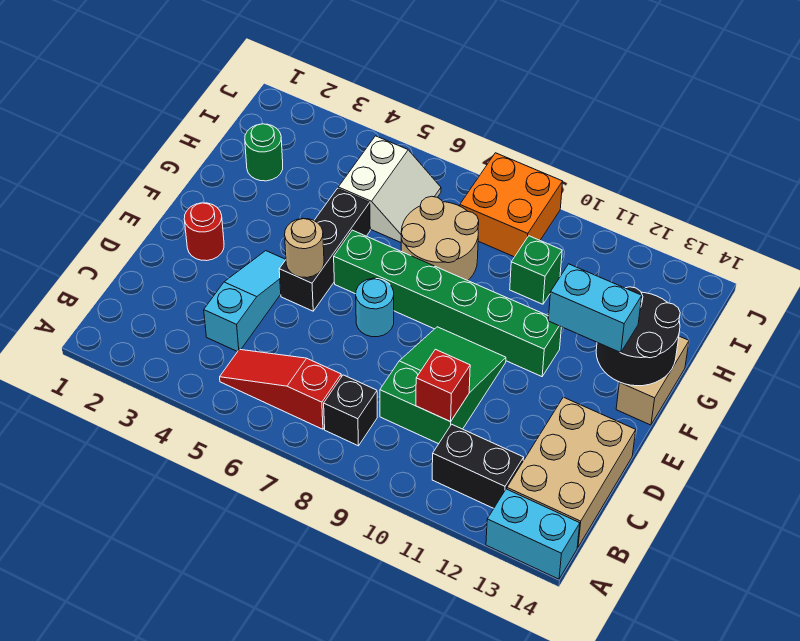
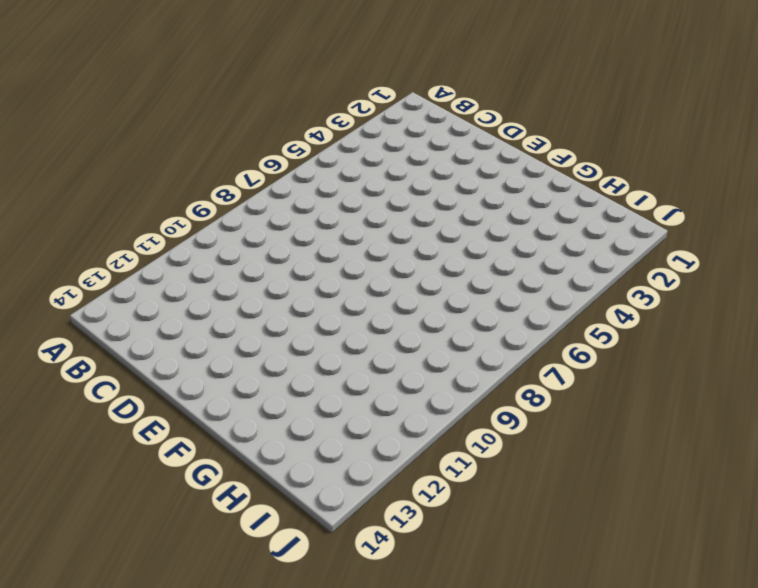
none -> cyan 1x2 brick [486,489,580,579]
none -> red 1x3 slope [220,349,341,429]
none -> black 1x1 brick [324,375,377,446]

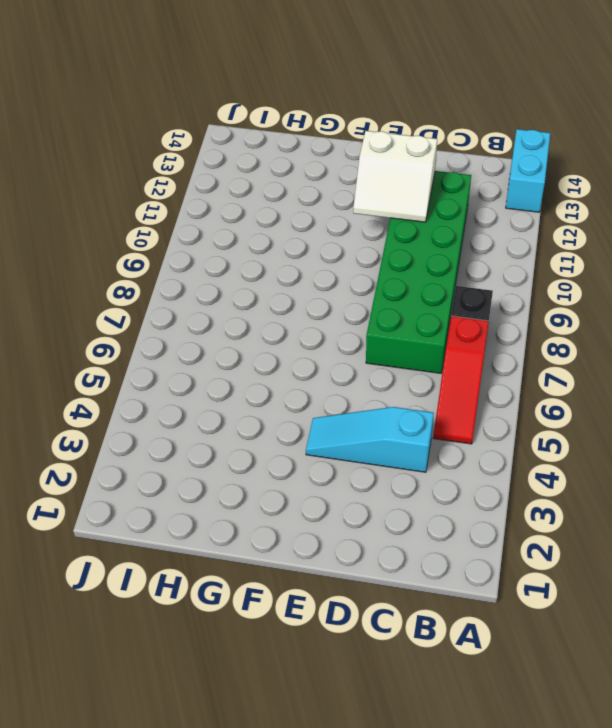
green 2x6 brick [366,171,471,373] -> green 2x3 slope [380,327,506,444]
white 2x2 slope [353,131,437,222] -> white 2x2 slope turned to [338,136,441,242]
none -> black 1x2 brick [432,424,524,508]
none -> tan 2x3 brick [507,397,636,547]
none -> red 1x1 round brick [184,203,224,261]

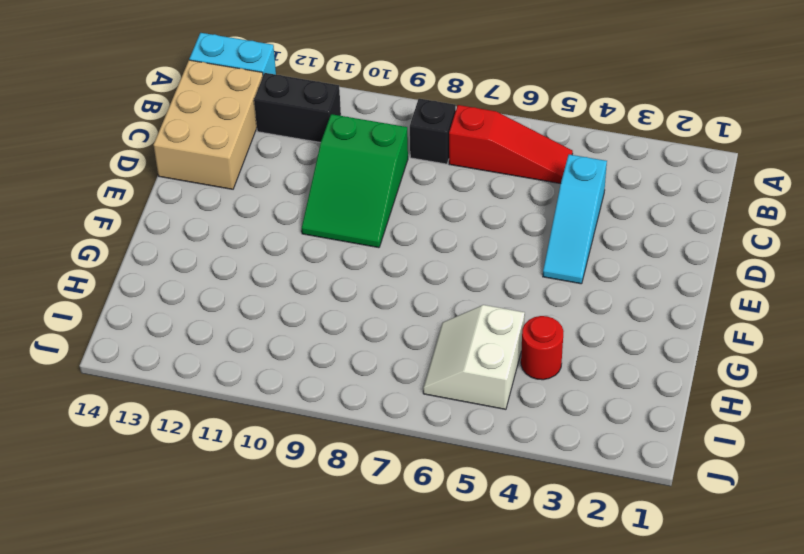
red 1x1 round brick [521,316,564,380] -> red 1x1 round brick moved to [184,203,224,261]
none -> black 1x3 brick [279,188,370,311]
none -> cyan 1x1 round brick [356,278,394,337]
none -> green 1x6 brick [334,230,561,377]

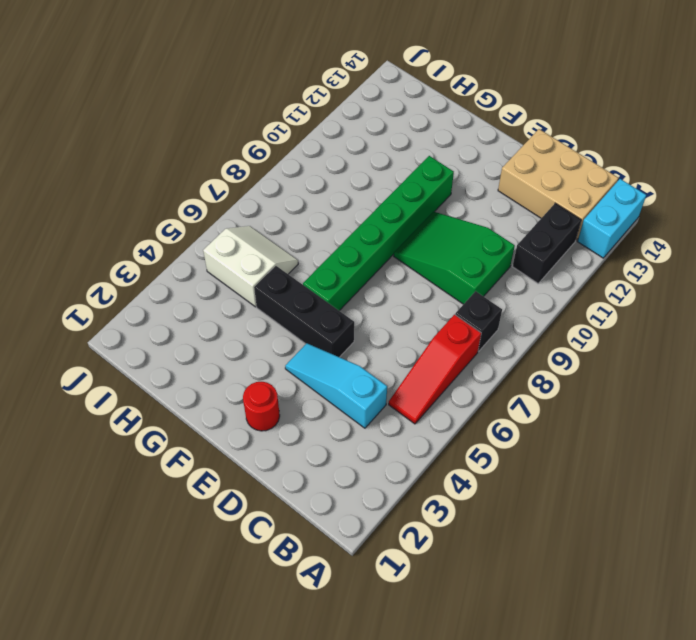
none -> cyan 1x1 round brick [356,278,394,337]
none -> tan 1x2 brick [616,336,689,425]
none -> tan 2x2 round brick [401,196,479,280]

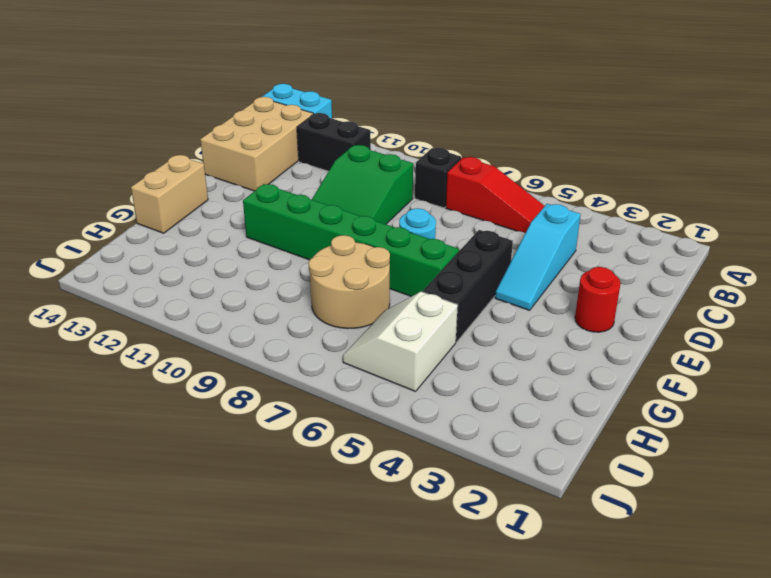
none -> green 1x1 round brick [245,124,283,181]
none -> green 1x1 brick [510,236,562,304]
none -> orange 2x2 brick [460,153,563,257]

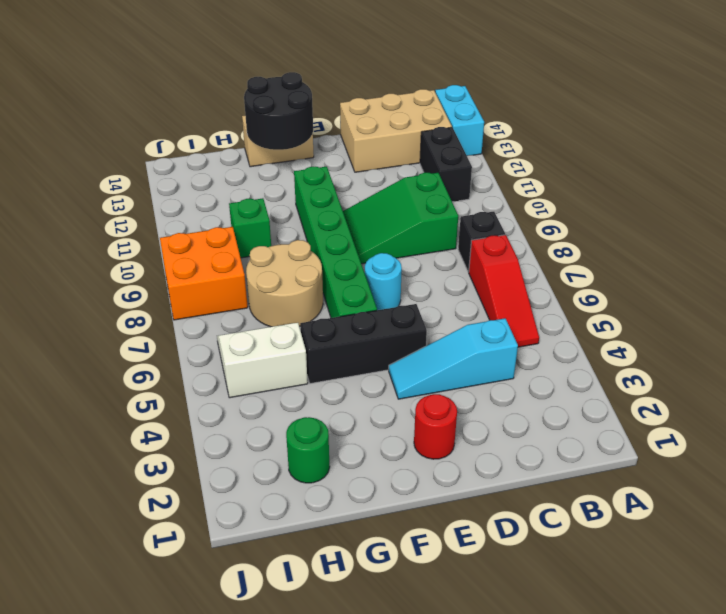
none -> red 1x1 brick [416,349,470,422]
none -> tan 1x1 round brick [285,218,324,278]
none -> cyan 1x2 brick [548,264,642,353]

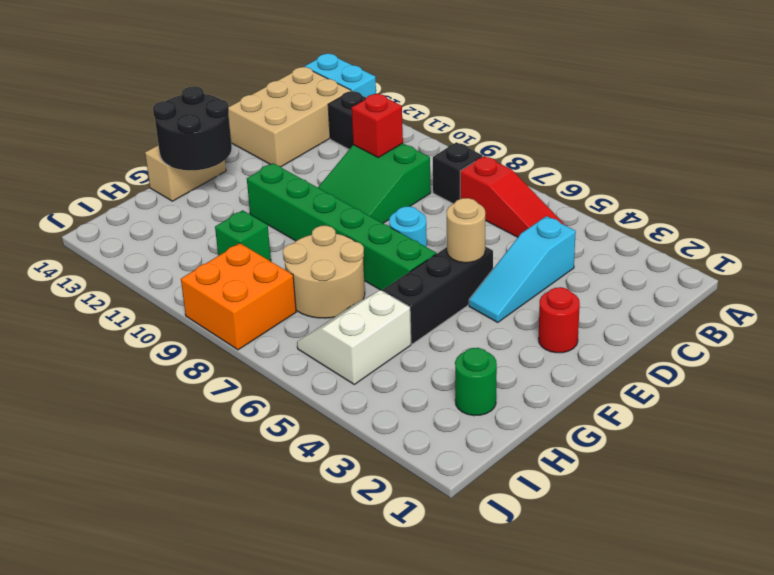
none -> cyan 1x2 brick [548,264,642,353]

